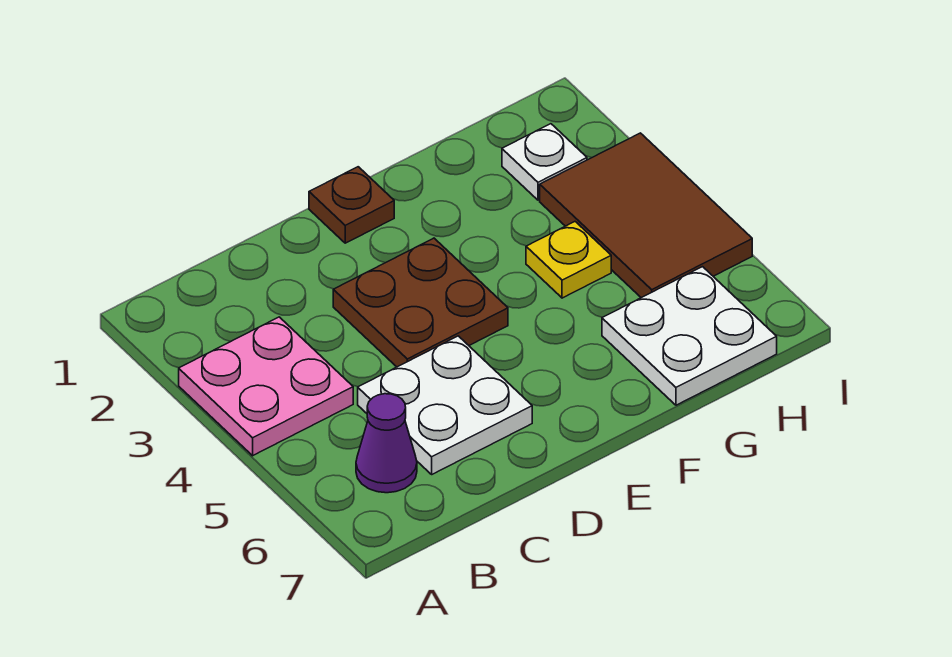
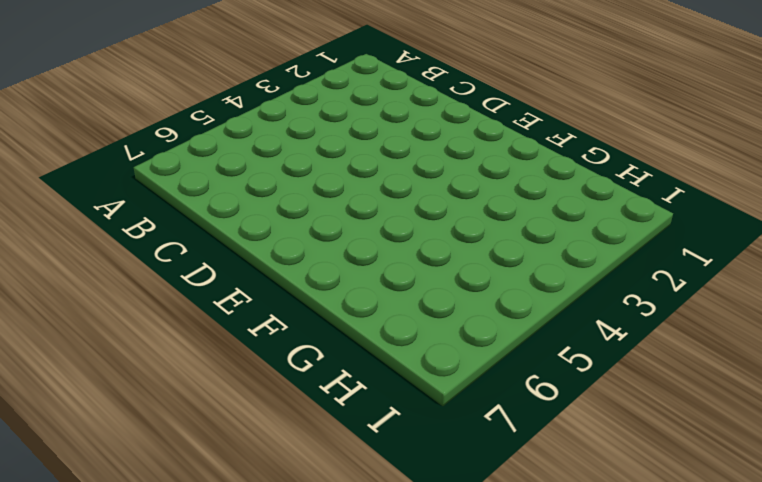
none -> pink 2x2 plate [179,317,353,456]
none -> purple 1x1 cone [356,394,417,493]

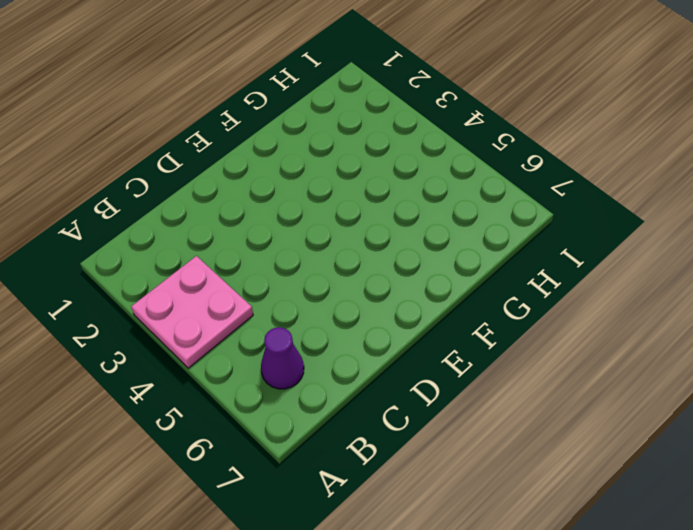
none -> white 2x2 plate [358,336,532,474]
none -> brown 2x2 plate [333,238,508,367]

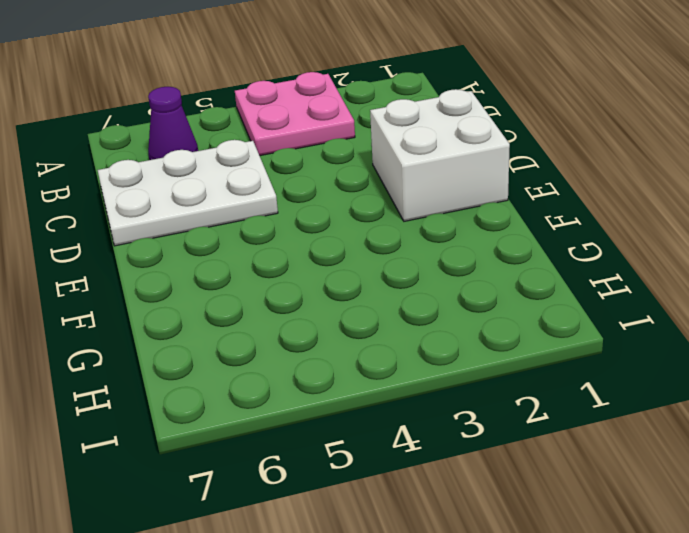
white 2x3 plate [98,140,278,246] -> white 2x2 plate [358,336,532,474]
white 2x2 brick [370,89,510,221] -> brown 1x1 plate [309,167,394,243]
none -> brown 2x2 plate [333,238,508,367]
none -> yellow 1x1 plate [526,222,611,298]

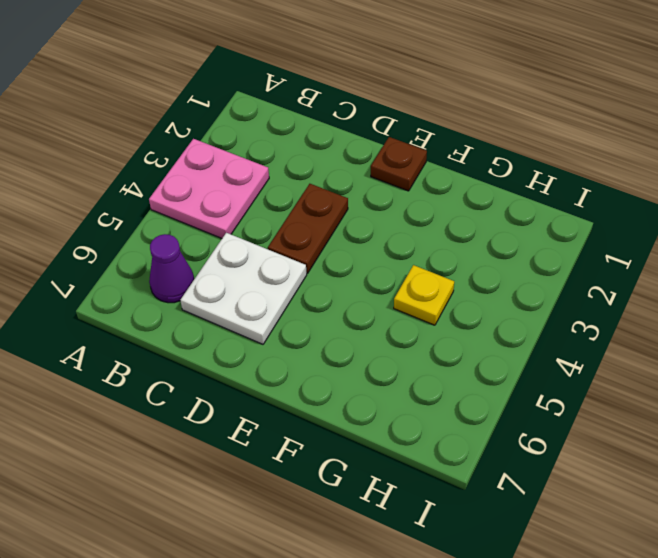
brown 1x2 plate [268,184,348,273] -> brown 2x2 plate [333,238,508,367]
none -> white 2x2 plate [602,267,777,405]
none -> white 1x1 plate [502,124,587,200]

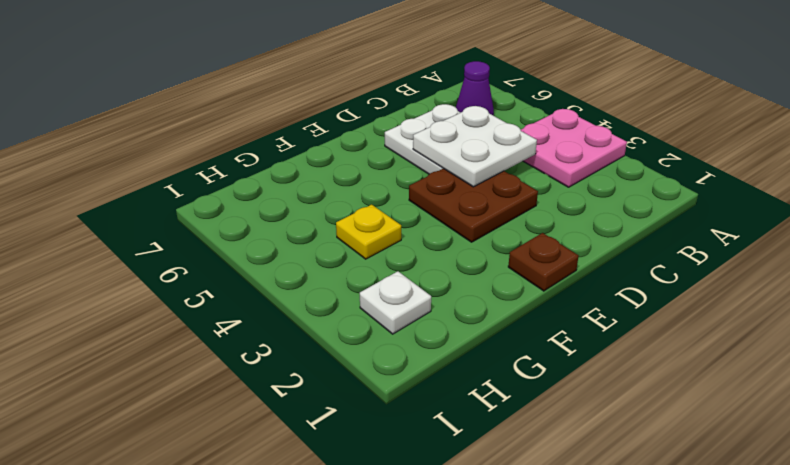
white 2x2 plate [413,106,537,187] -> white 2x2 plate moved to [602,267,777,405]
none -> brown 2x3 tile [540,133,752,298]

